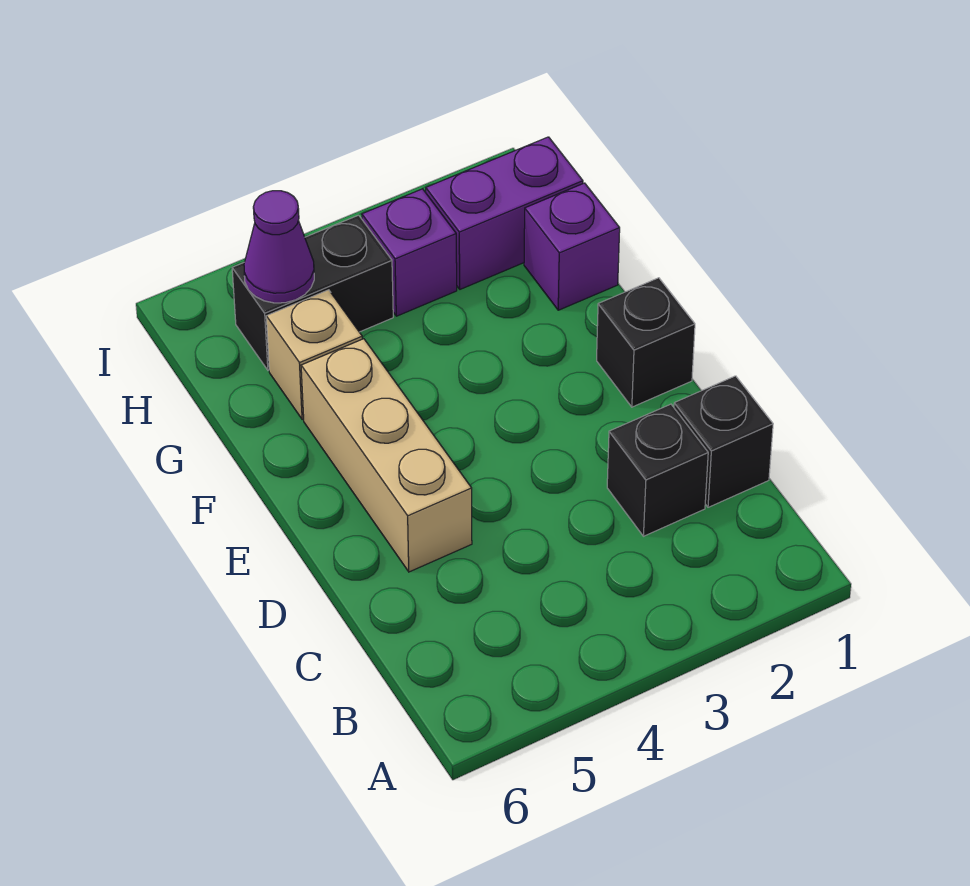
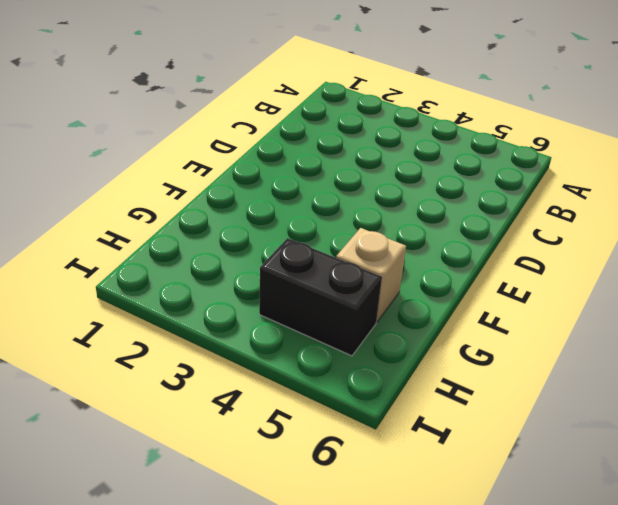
none -> black 1x1 brick [674,376,773,507]
none -> black 1x1 brick [607,404,708,536]

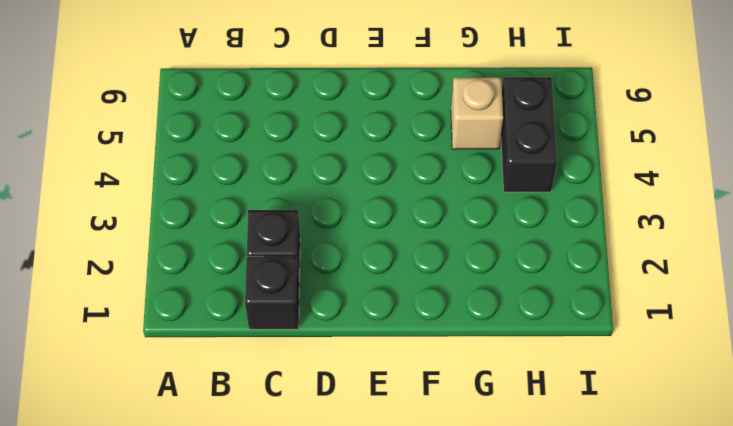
none -> tan 1x3 brick [301,339,472,572]
none -> black 1x1 brick [597,278,695,407]

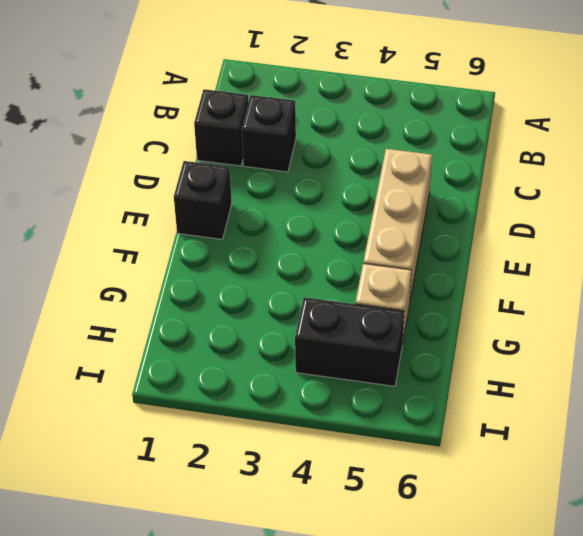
none -> purple 1x1 brick [524,183,620,310]
none -> purple 1x2 brick [426,137,583,289]

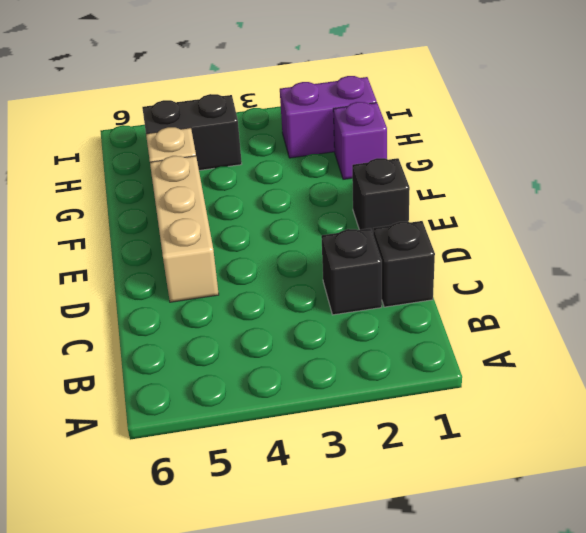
none -> purple 1x1 brick [362,189,457,316]
none -> purple 1x1 cone [244,191,314,303]

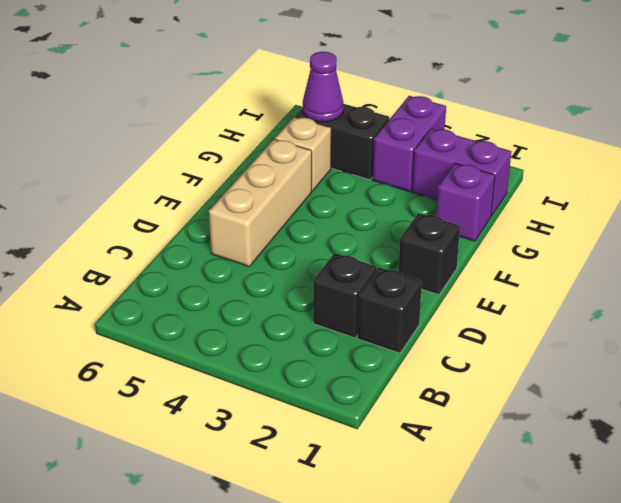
purple 1x2 brick [372,96,446,192] -> purple 1x1 brick [362,189,457,316]

